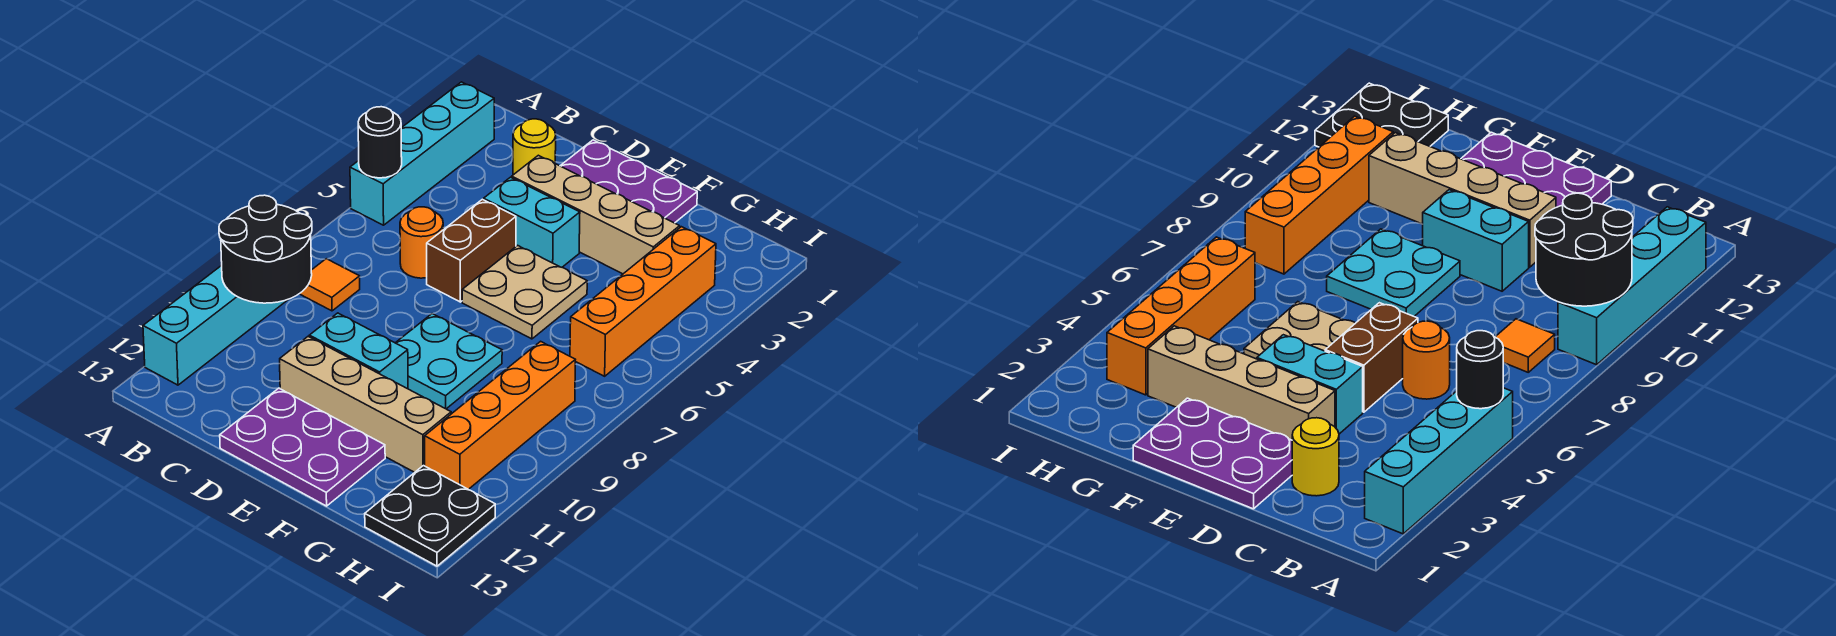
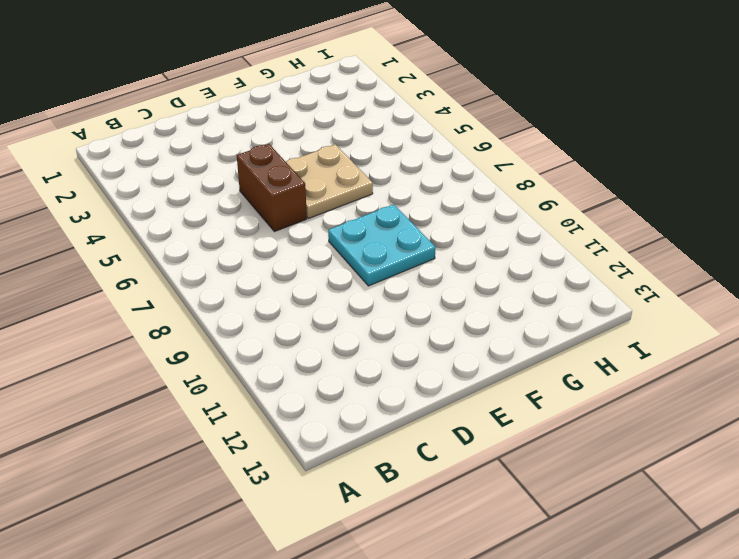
none -> cyan 1x4 brick [350,82,494,225]
none -> cyan 1x4 brick [143,265,287,385]
none -> orange 1x1 tile [300,259,360,311]

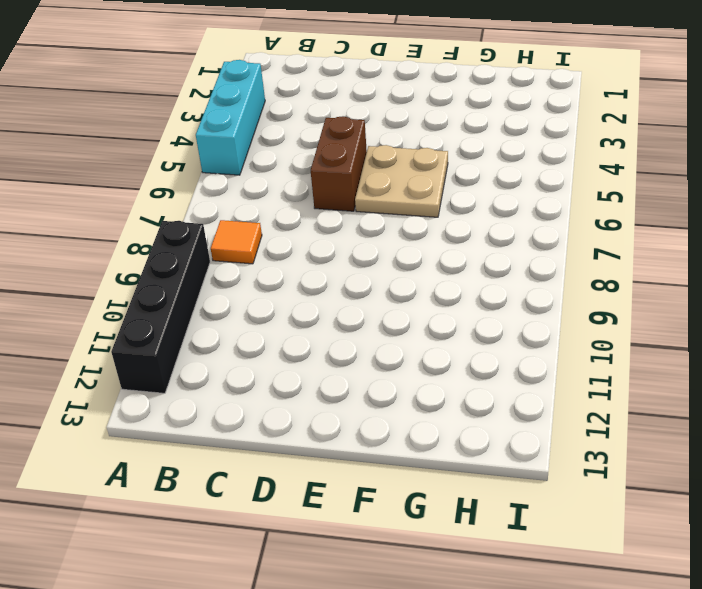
cyan 1x3 brick [196,60,265,175] -> cyan 1x4 brick [350,82,494,225]
black 1x4 brick [111,221,210,393] -> cyan 1x4 brick [143,265,287,385]
none -> yellow 1x1 round brick [513,119,556,175]
none -> orange 1x1 round brick [400,207,443,278]
none -> purple 2x3 plate [560,140,697,223]

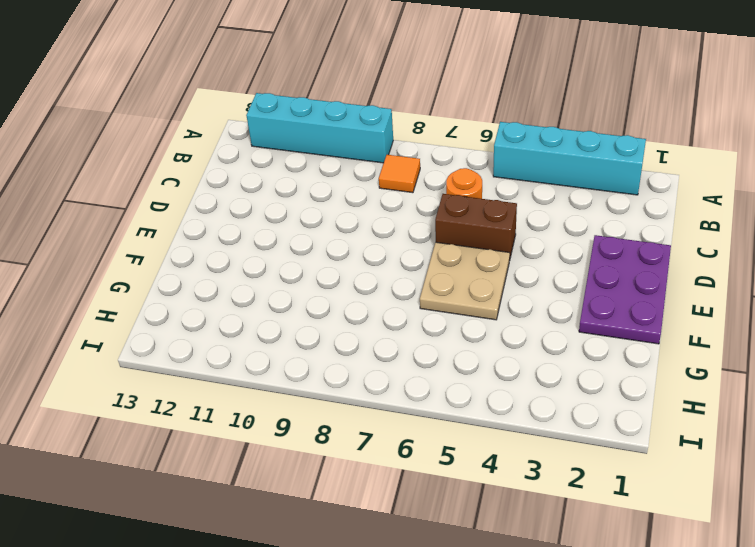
none -> yellow 1x1 round brick [513,119,556,175]
none -> tan 1x4 brick [512,155,680,274]
none -> cyan 1x2 brick [484,177,580,267]

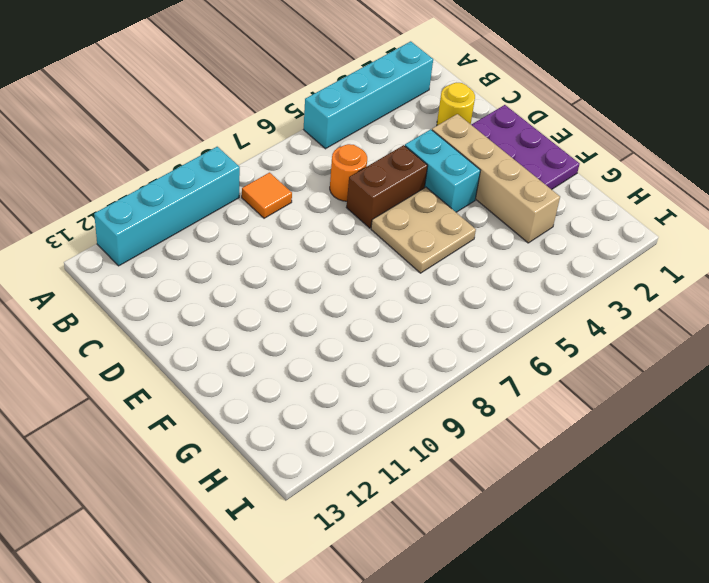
none -> cyan 1x2 brick [309,313,408,389]
none -> tan 1x4 brick [280,337,451,472]
none -> purple 2x3 plate [220,388,385,506]

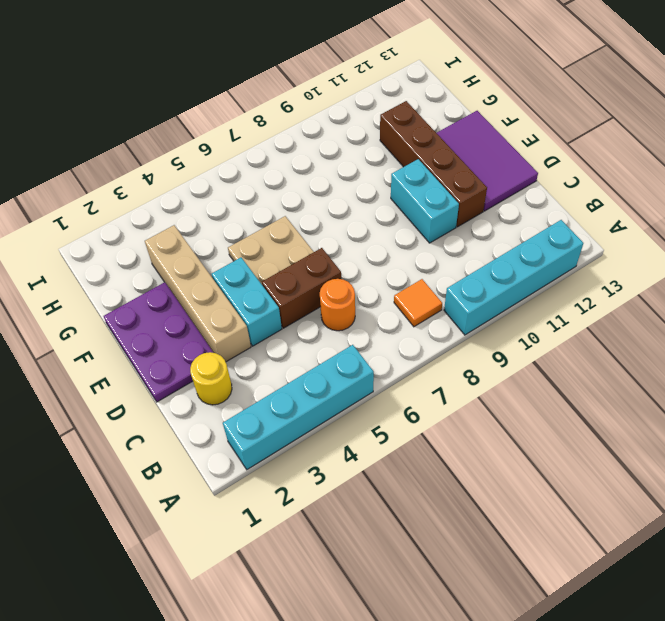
brown 1x4 brick [380,101,487,227] -> tan 1x4 brick [280,337,451,472]
purple 2x3 tile [437,111,538,211] -> purple 2x3 plate [220,388,385,506]
none -> cyan 2x2 plate [396,314,502,409]
none -> orange 1x4 brick [570,227,716,376]
none -> orange 1x4 brick [425,341,575,489]

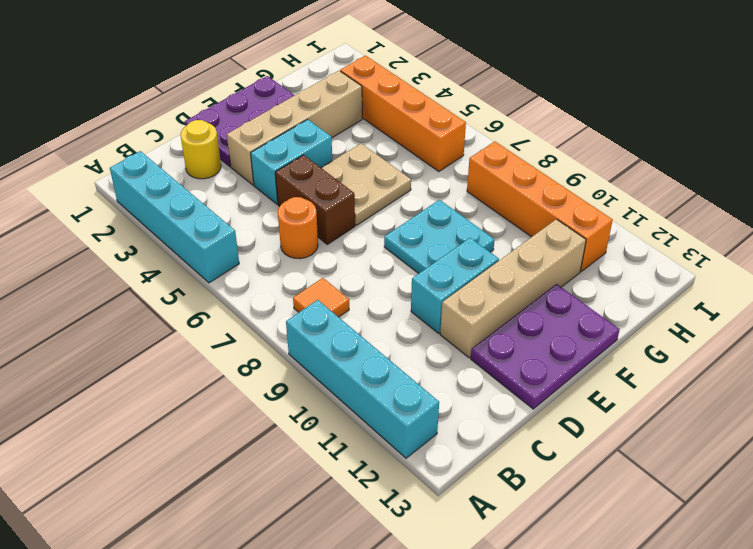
none -> black 2x2 plate [365,466,495,566]
none -> black 1x1 round brick [358,107,402,178]
none -> black 2x2 round brick [219,195,312,303]

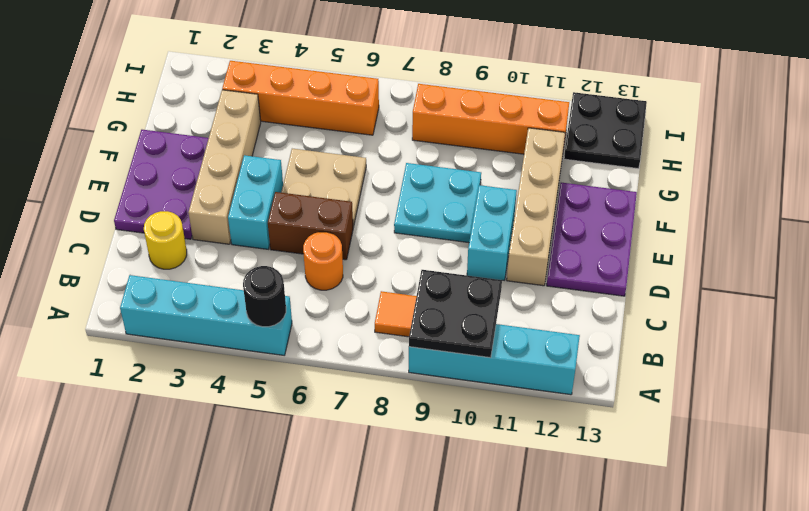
black 2x2 plate [409,270,502,358] -> black 2x2 round brick [219,195,312,303]

